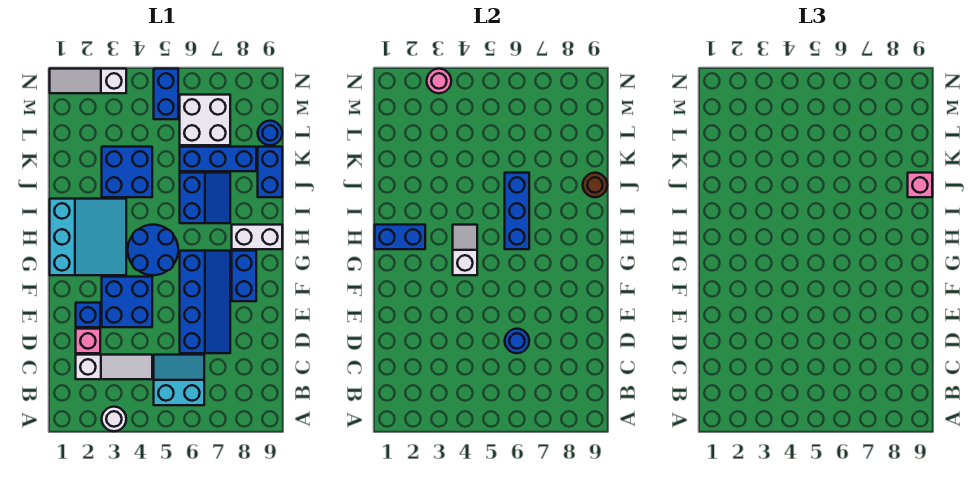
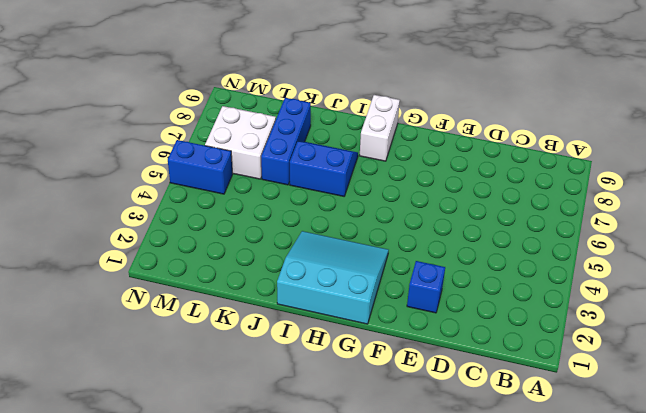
none -> white 1x1 round brick [102,407,126,431]
none -> cyan 2x2 slope [154,355,204,405]
none -> white 1x3 slope [76,355,152,379]

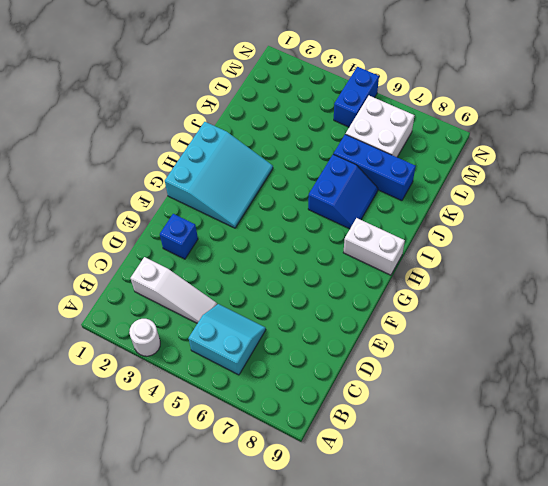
none -> pink 1x1 brick [76,329,100,353]
none -> blue 2x4 slope [180,251,230,353]
none -> blue 2x2 brick [102,277,152,327]

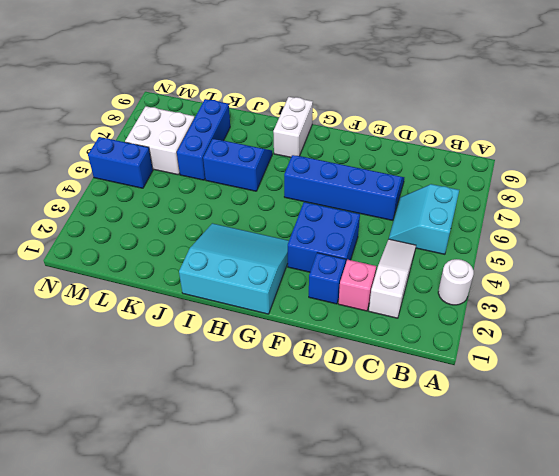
none -> blue 1x2 brick [232,251,256,301]
none -> blue 2x2 round brick [128,225,178,275]
none -> blue 2x2 brick [102,147,152,197]

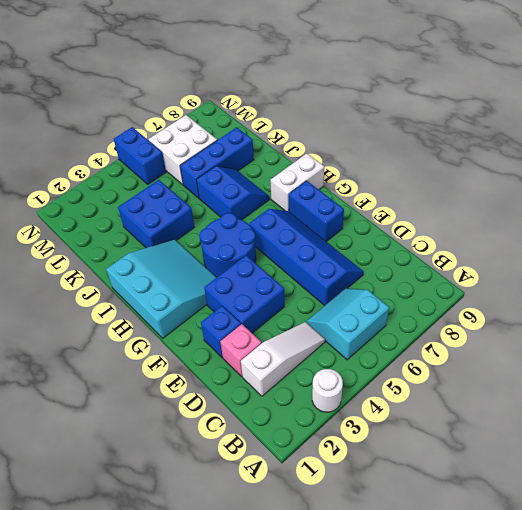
none -> blue 1x2 brick [258,147,282,197]
none -> blue 1x1 round brick [258,121,282,145]
none -> white 1x3 slope [50,69,126,93]

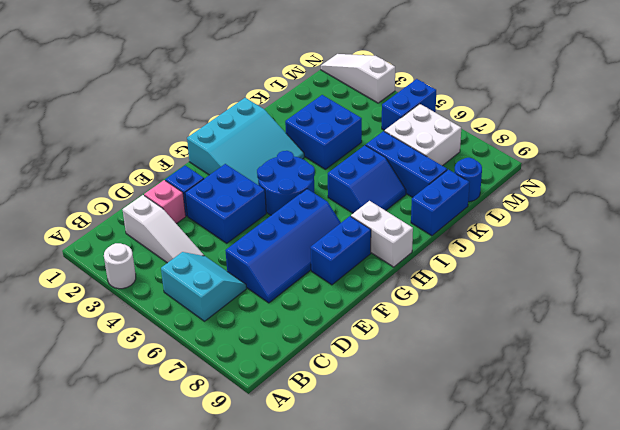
none -> blue 1x1 round brick [505,329,529,353]
none -> white 1x2 slope [453,225,477,275]
none -> blue 1x2 brick [375,225,425,249]

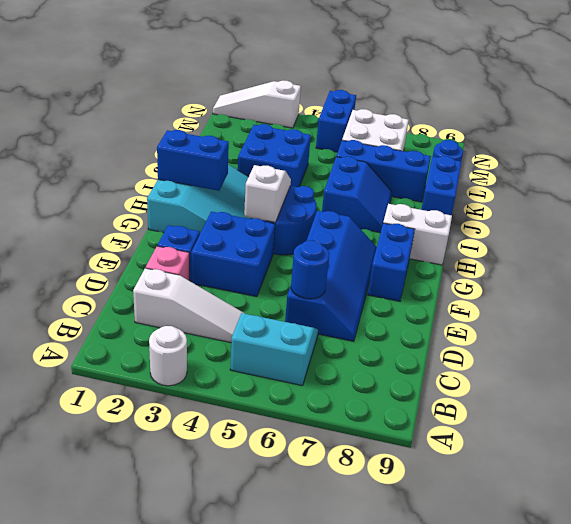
none -> blue 1x3 brick [505,173,529,249]
none -> brown 1x1 round brick [583,173,607,197]
none -> pink 1x1 round brick [427,69,451,93]

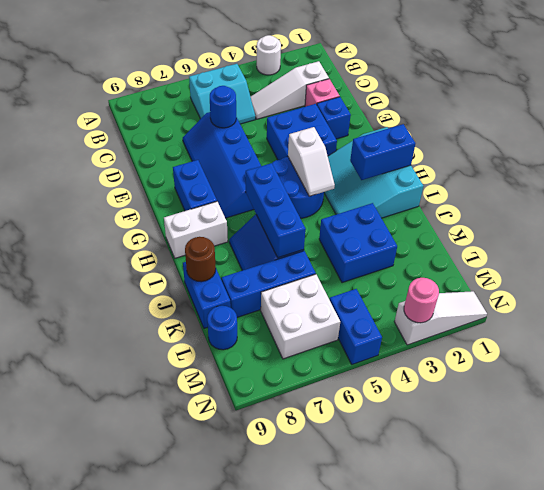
none -> pink 1x1 brick [908,173,932,197]

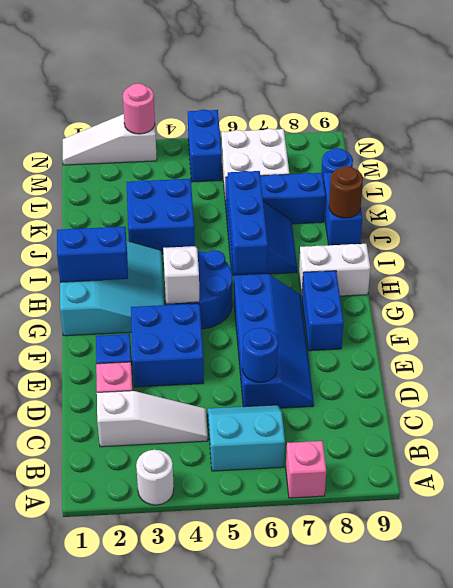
pink 1x1 brick [286,441,326,498] -> pink 1x1 brick moved to [908,173,932,197]

